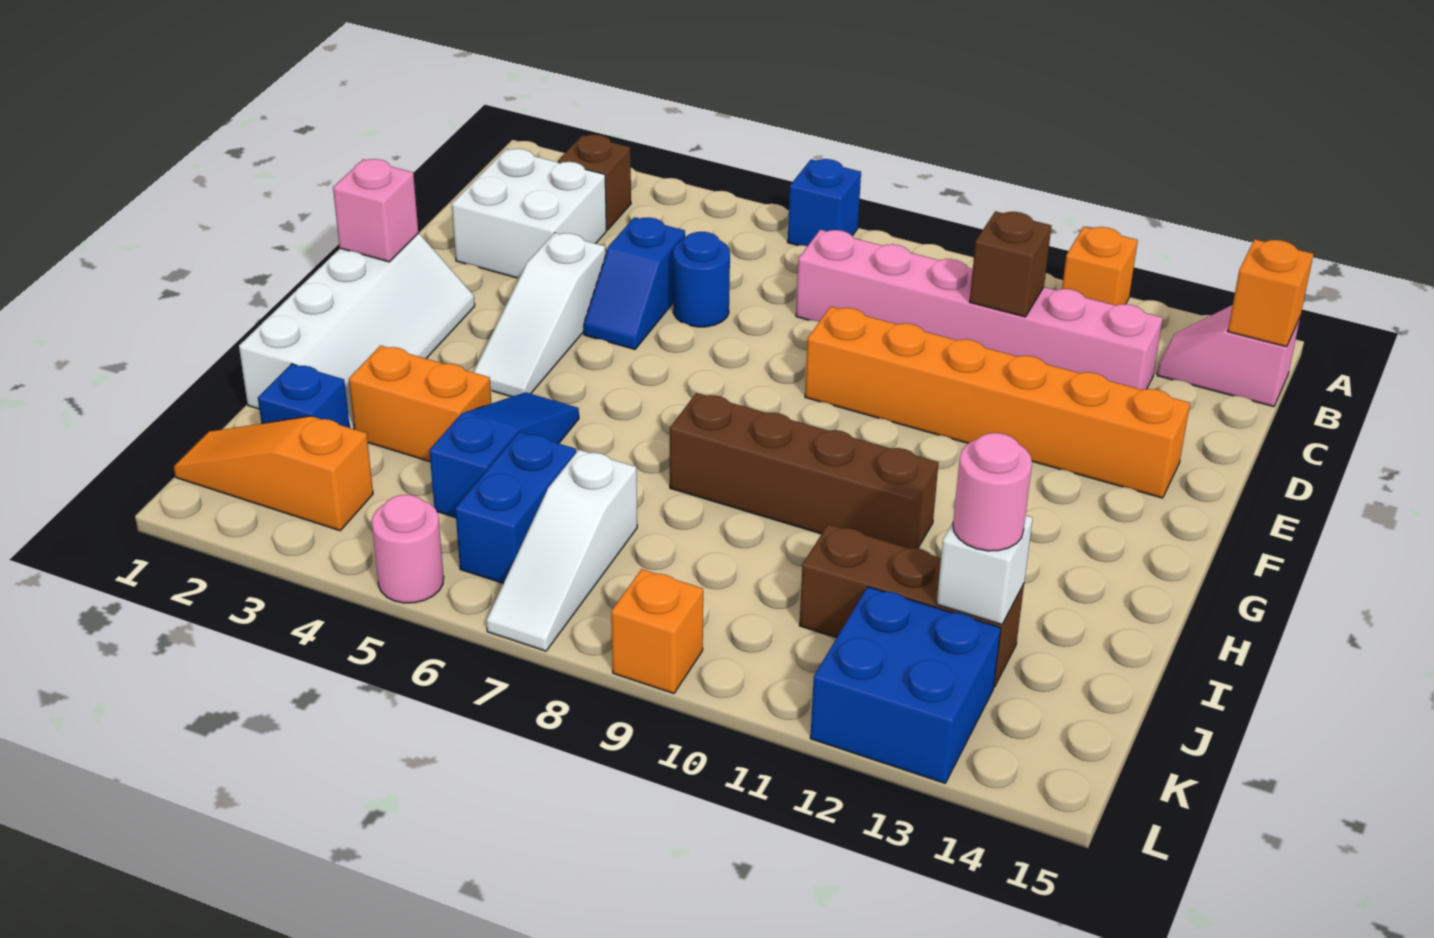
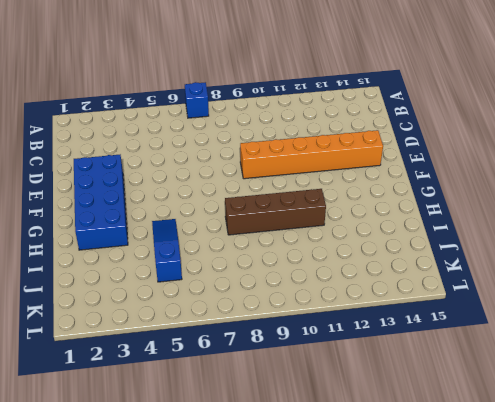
blue 2x4 brick [74,155,128,250] -> white 2x4 slope [239,234,475,429]
none -> orange 1x1 brick [1062,227,1138,305]
none -> brown 1x1 brick [558,135,631,230]
none -> pink 1x2 slope [1157,305,1300,407]

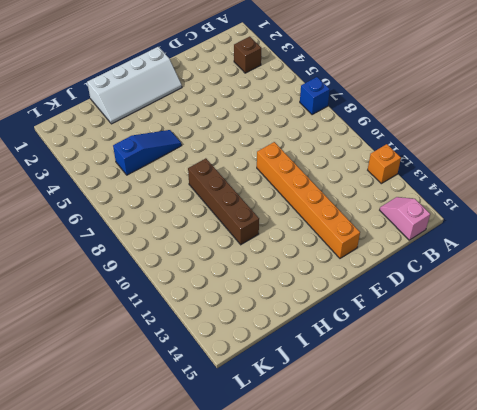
none -> white 2x2 brick [452,149,606,278]
none -> pink 1x6 brick [796,230,1163,390]
none -> blue 1x2 slope [584,217,685,349]

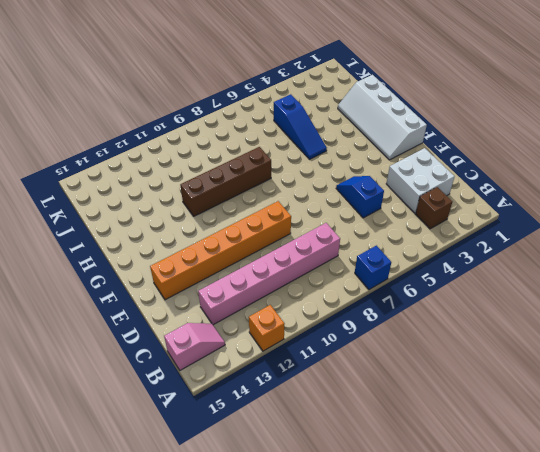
none -> blue 1x1 round brick [673,232,730,327]
none -> white 1x3 slope [473,233,606,397]
none -> orange 1x2 brick [349,345,491,462]

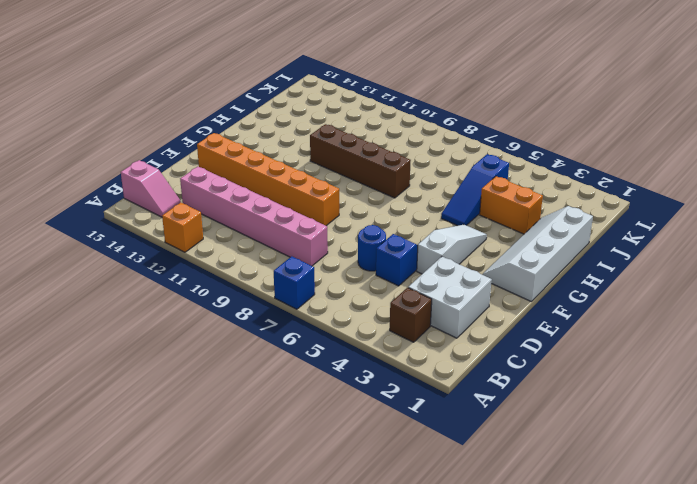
none -> blue 1x1 brick [258,364,350,428]
none -> blue 1x2 brick [455,432,576,583]
none -> white 1x3 slope [486,450,637,651]

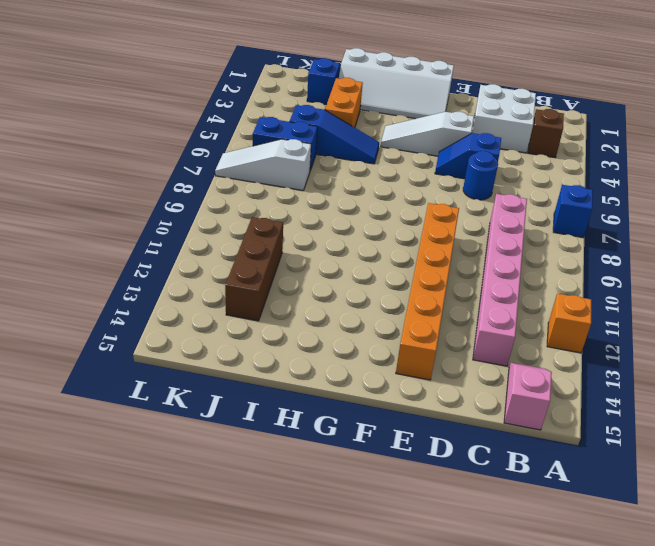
none -> brown 1x4 brick [670,393,939,549]
none -> orange 1x3 slope [174,416,373,531]
none -> blue 2x2 brick [810,587,1001,783]

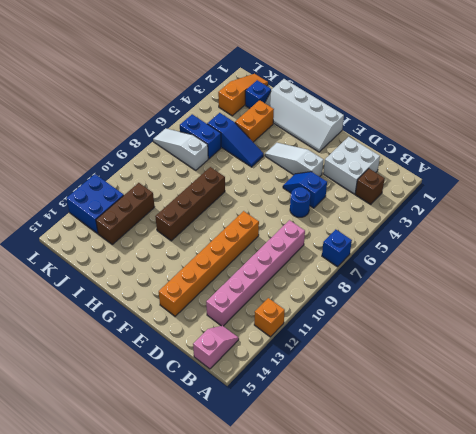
none -> pink 1x1 round brick [372,495,444,603]
none -> orange 1x1 brick [611,569,703,693]
none -> orange 1x1 brick [1228,239,1313,347]

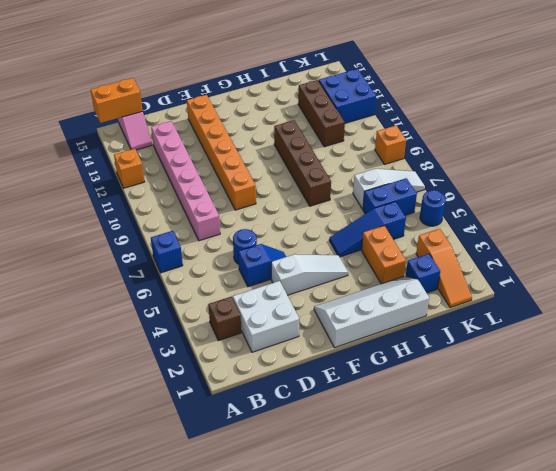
orange 1x2 brick [91,78,143,123] -> orange 1x1 brick [1228,239,1313,347]
blue 1x1 round brick [420,190,446,226] -> pink 1x1 round brick [372,495,444,603]
none -> brown 1x1 brick [970,211,1051,317]
none -> pink 1x1 brick [333,159,418,262]
none -> white 1x1 brick [937,515,1033,625]

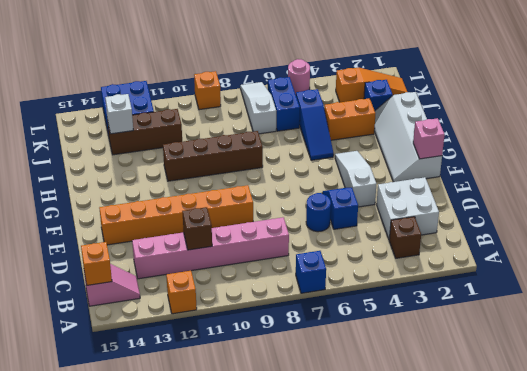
none -> pink 1x1 round brick [953,433,1032,551]

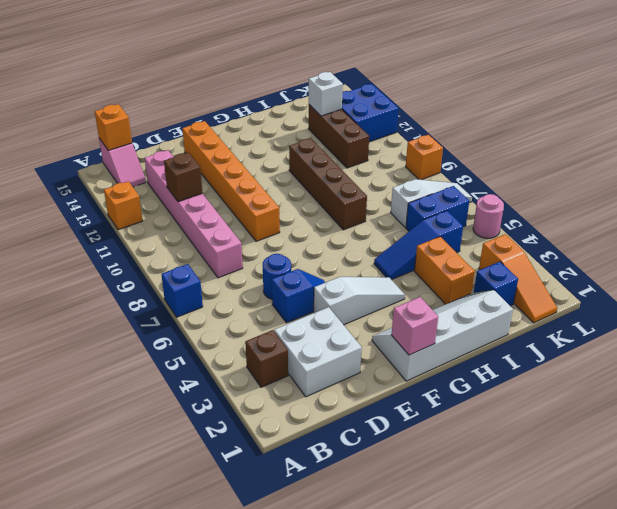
none -> pink 1x1 round brick [953,433,1032,551]

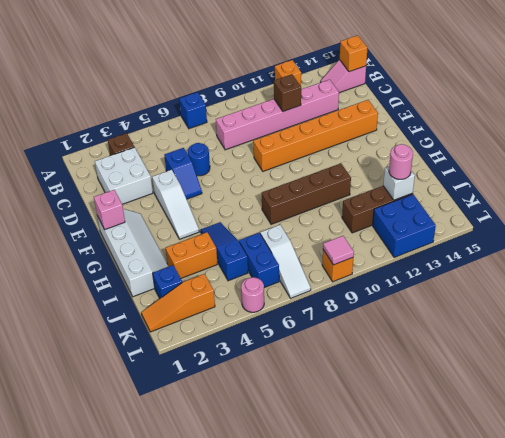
pink 1x1 tile [323,236,354,265] -> none

